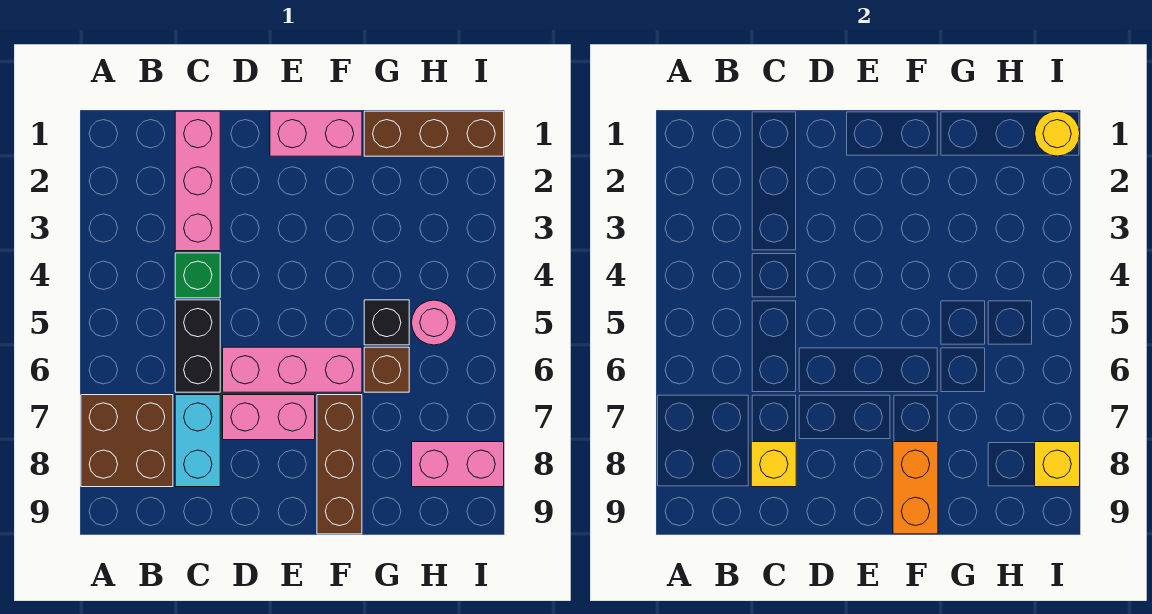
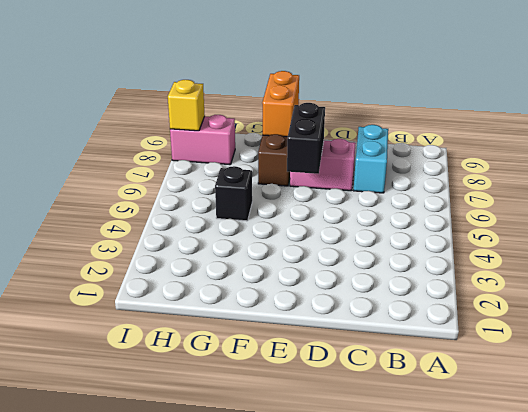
black 1x2 brick [287,103,325,174] -> black 1x2 brick moved to [175,300,220,392]
none -> brown 2x2 brick [81,395,173,487]
none -> pink 1x3 brick [175,111,220,251]
none -> green 1x1 brick [175,253,220,298]

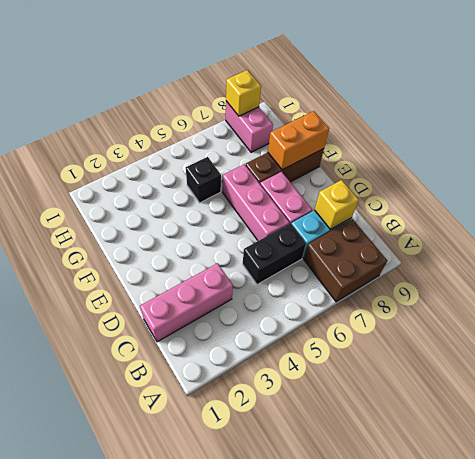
none -> green 1x1 brick [175,253,220,298]
none -> pink 1x2 brick [270,111,362,156]
none -> brown 1x3 brick [364,111,504,156]

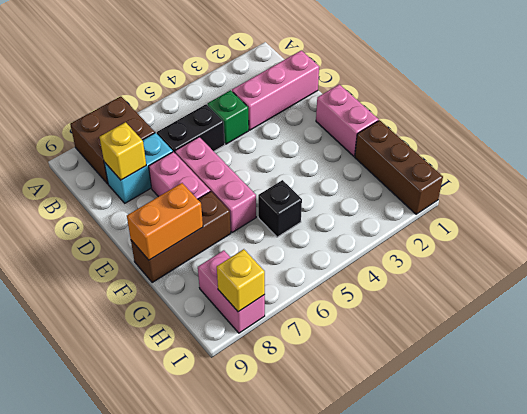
none -> brown 1x1 brick [364,347,409,392]
none -> pink 1x1 round brick [412,300,456,345]
none -> yellow 1x1 round brick [1035,111,1080,156]

